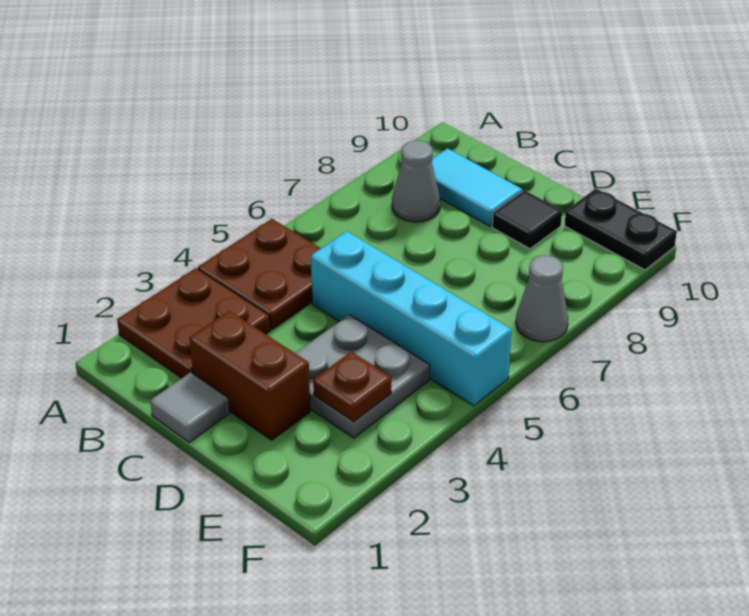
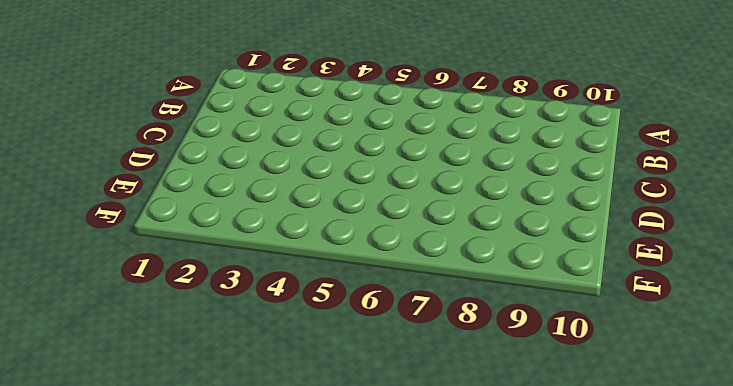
none -> brown 2x2 plate [117,268,270,378]
none -> brown 2x2 plate [198,219,321,330]
none -> grey 1x1 cone [392,141,440,222]

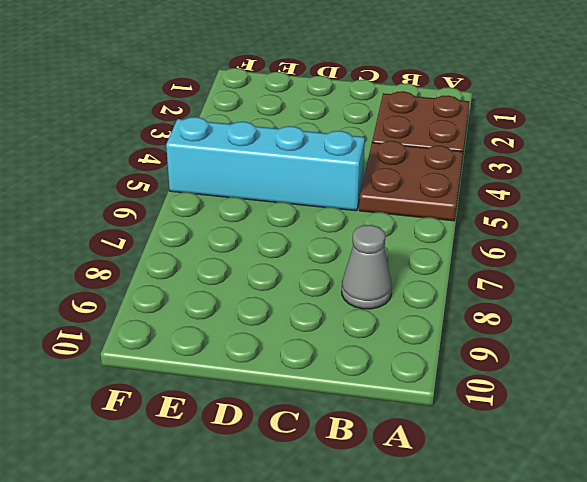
none -> cyan 1x2 tile [432,148,522,226]
none -> grey 1x1 tile [150,372,229,442]
none -> brown 1x2 brick [190,311,310,440]

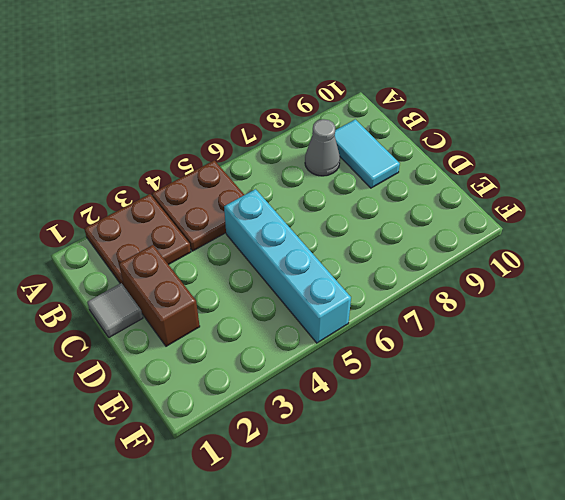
none -> grey 2x2 plate [295,315,430,438]
none -> black 1x1 tile [492,190,562,249]
none -> black 1x2 plate [564,189,677,270]

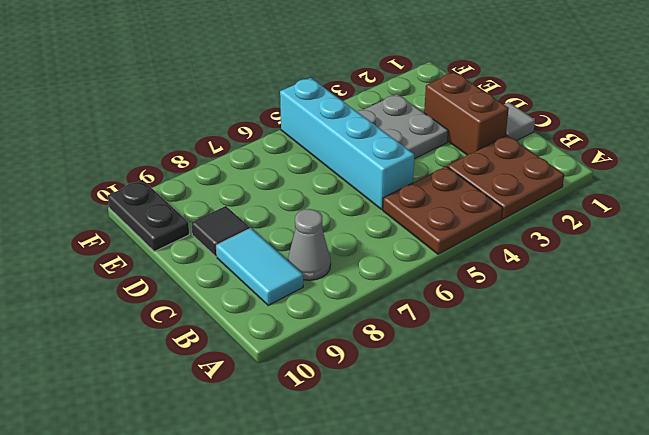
none -> grey 1x1 cone [516,255,568,342]
none -> brown 1x1 plate [313,352,392,421]

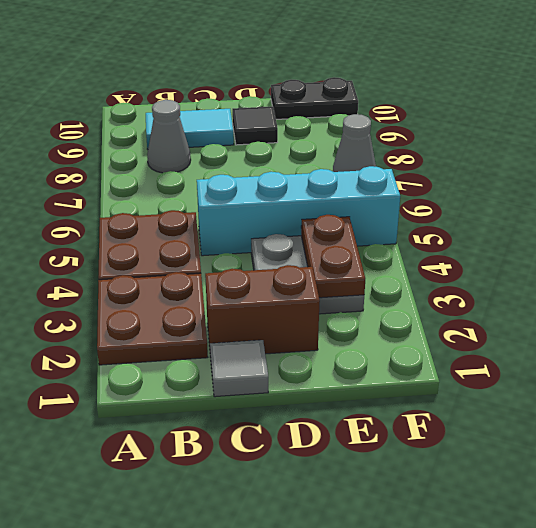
brown 1x2 plate [301,215,365,298] -> brown 1x1 plate [313,352,392,421]

